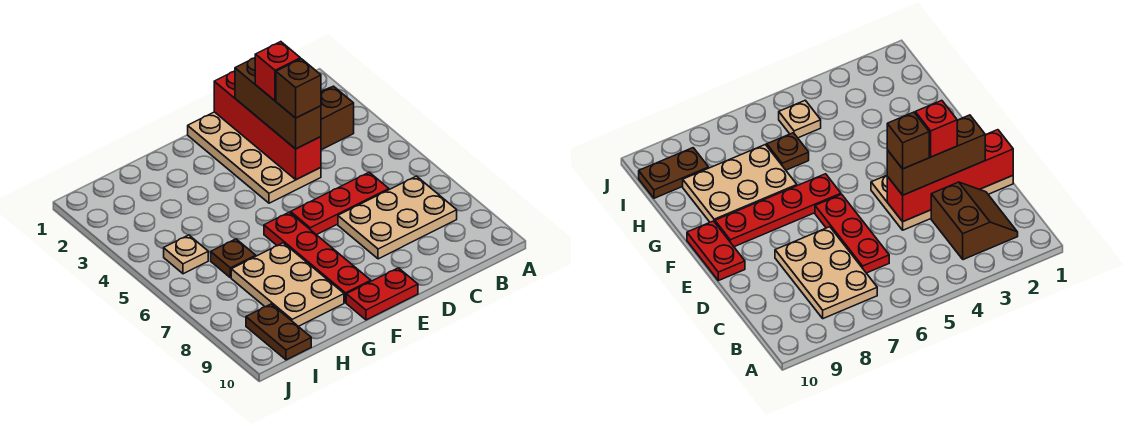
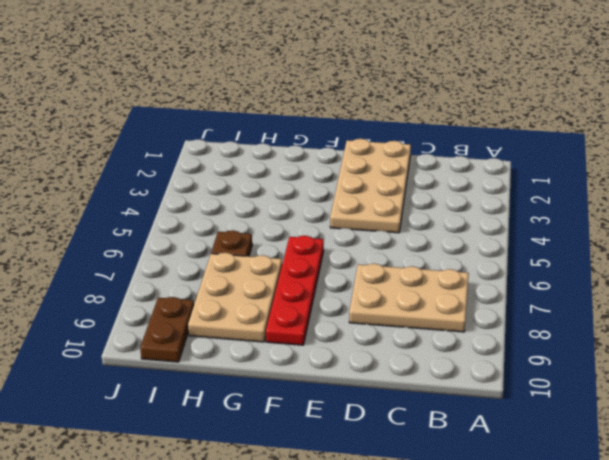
none -> brown 2x2 slope [321,86,354,150]
none -> red 1x3 plate [291,172,389,235]
none -> red 1x2 plate [346,268,418,320]

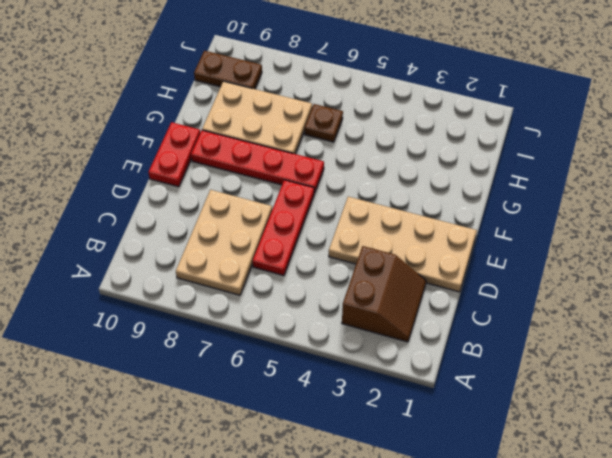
none -> tan 1x1 plate [164,235,208,274]
none -> red 1x4 brick [214,71,321,180]
none -> brown 1x3 brick [235,58,321,149]

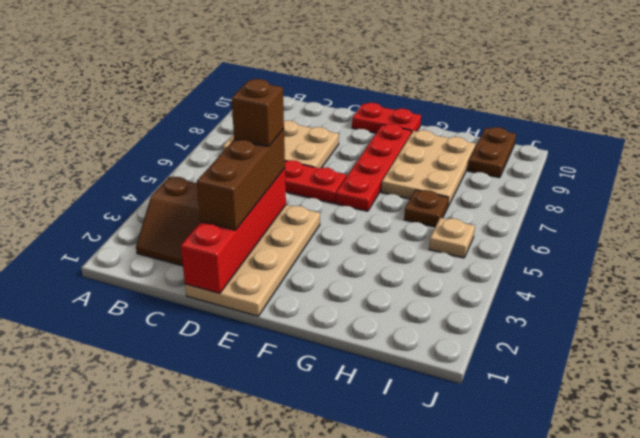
none -> red 1x1 brick [255,42,300,101]

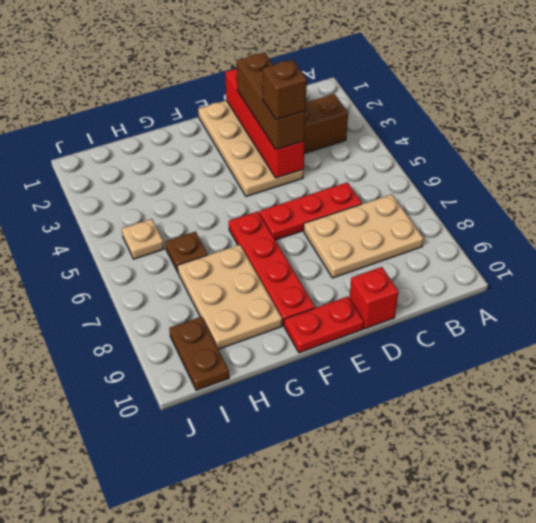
red 1x1 brick [349,267,398,329] -> red 1x1 brick moved to [255,42,300,101]

